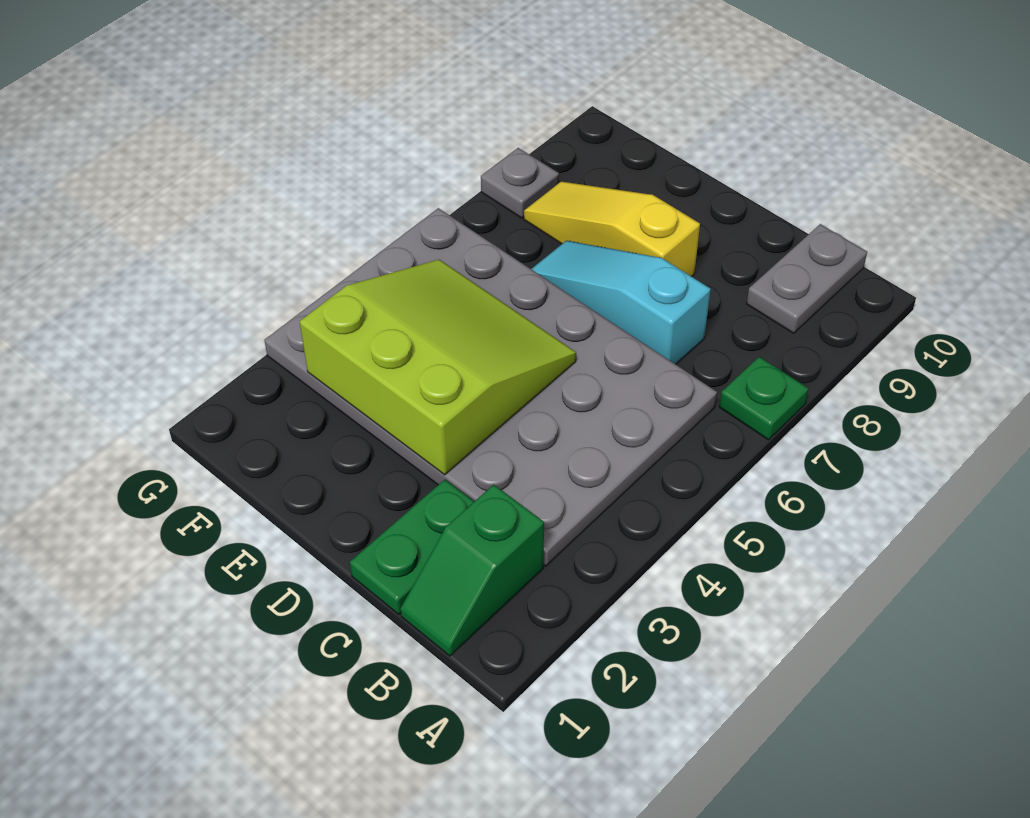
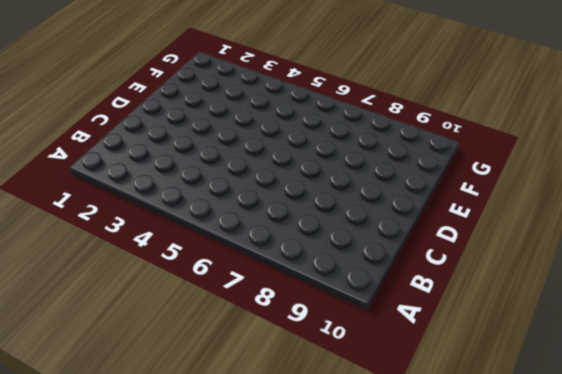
none -> green 1x1 plate [719,357,809,440]
none -> green 1x2 slope [400,485,544,656]

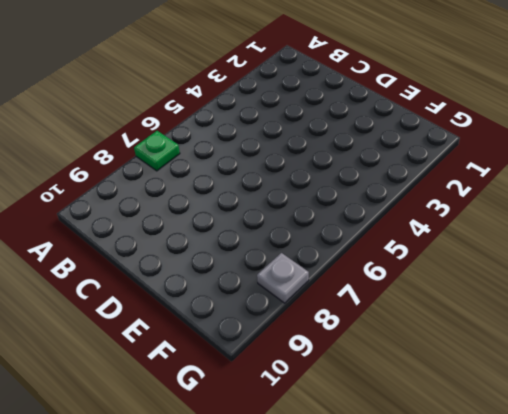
none -> green 1x2 slope [400,485,544,656]
none -> grey 4x6 plate [264,208,717,566]

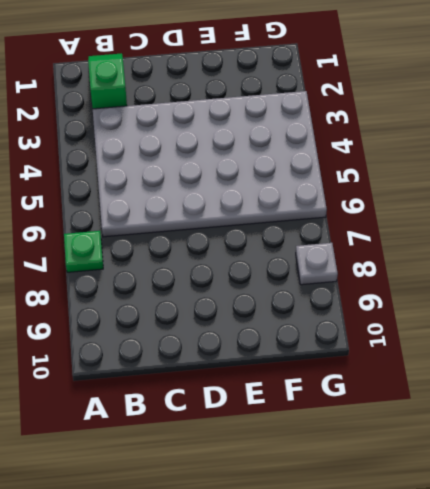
none -> grey 1x2 plate [747,224,867,333]
none -> green 1x2 plate [350,480,474,614]

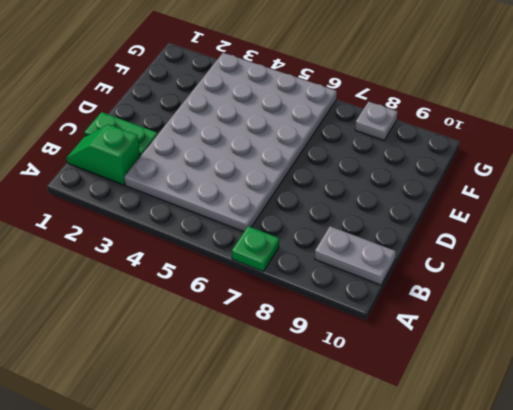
none -> cyan 1x3 slope [532,241,711,364]
none -> yellow 1x3 slope [524,182,700,277]

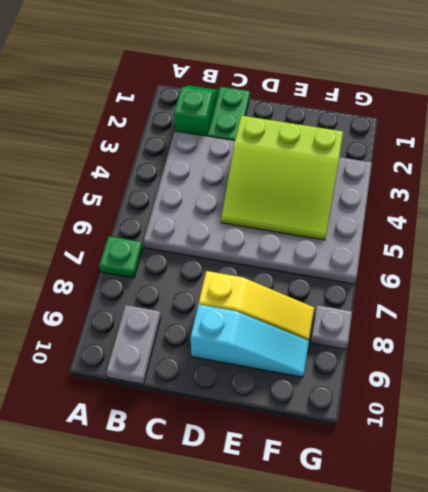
cyan 1x3 slope [191,304,309,377] -> cyan 1x3 slope moved to [532,241,711,364]

